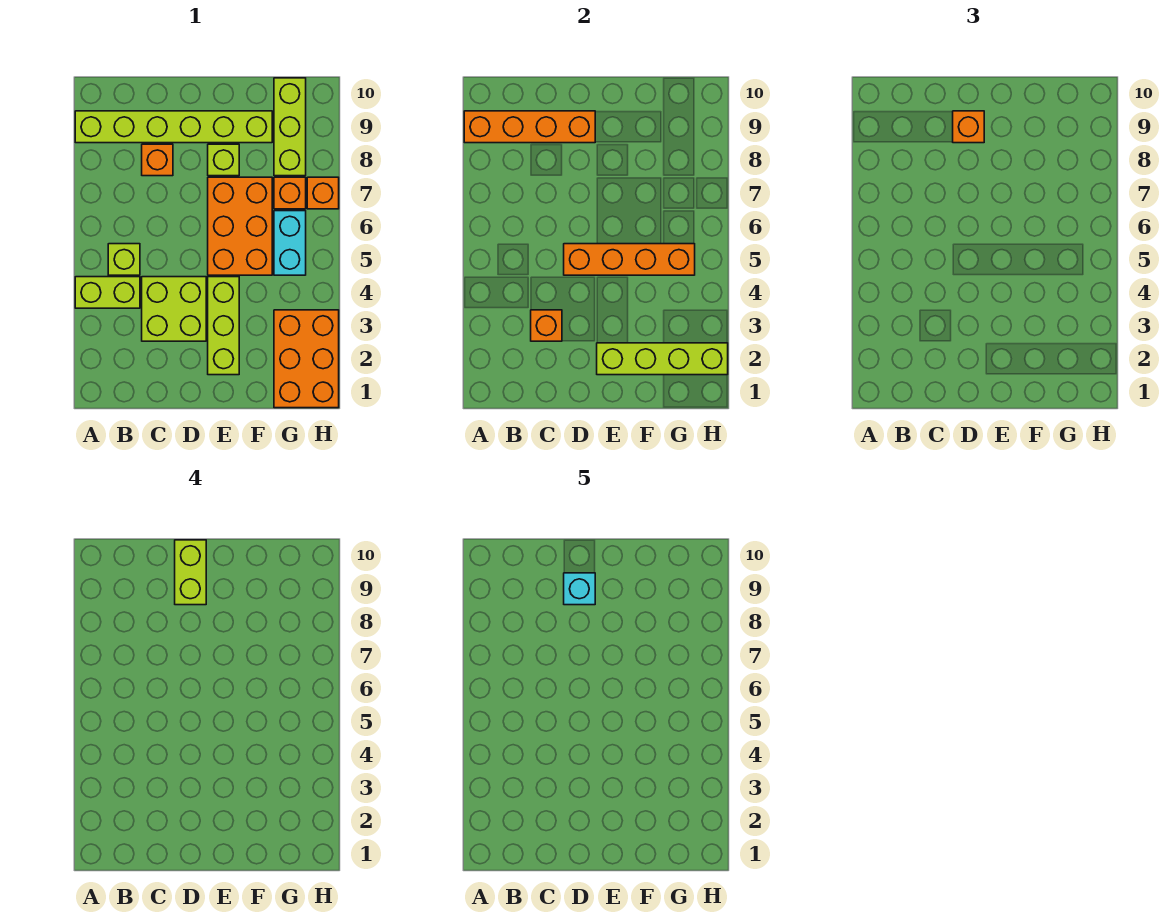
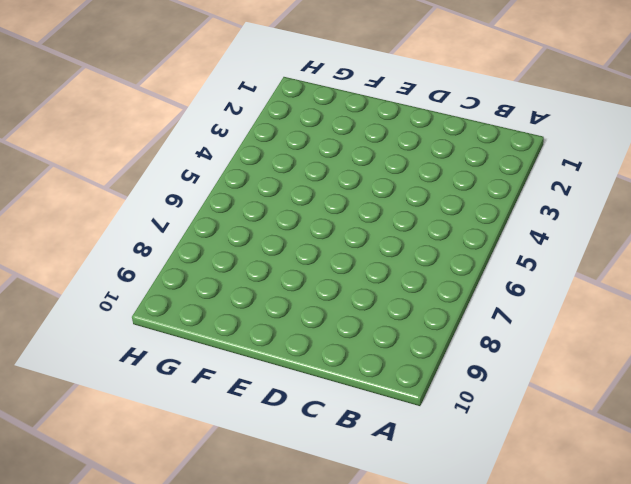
none -> lime 1x2 brick [75,277,140,308]
none -> lime 1x6 brick [75,111,272,143]
none -> lime 1x1 brick [108,244,140,275]

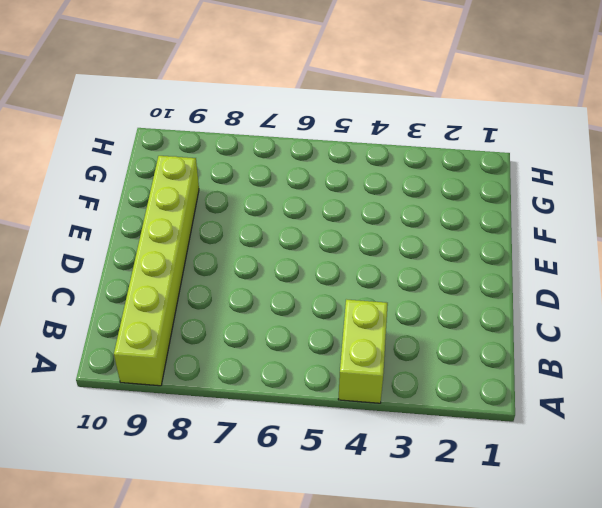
none -> lime 1x1 brick [108,244,140,275]
none -> lime 2x2 brick [142,277,206,341]
none -> orange 1x1 brick [142,144,173,176]

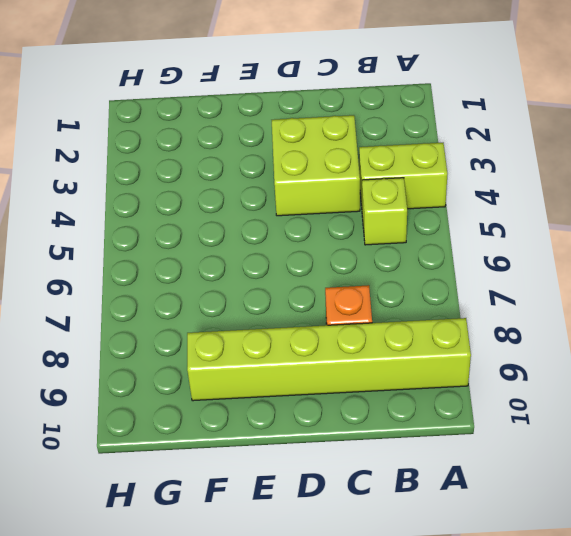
none -> lime 1x3 brick [208,277,239,375]
none -> orange 2x3 brick [208,177,272,275]
none -> lime 1x1 brick [208,144,239,176]

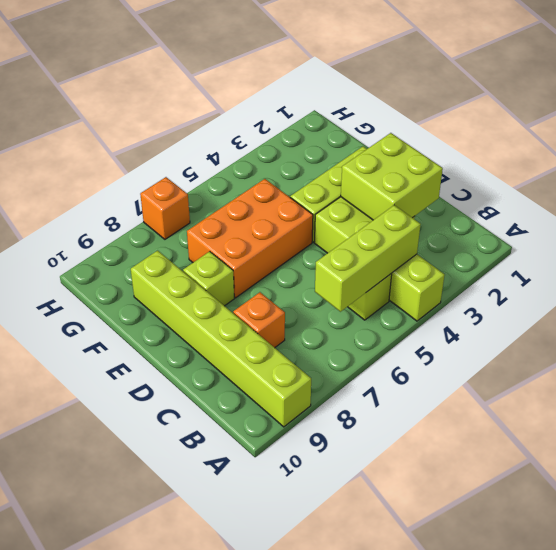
lime 1x3 brick [315,205,421,312] -> lime 1x3 brick moved to [274,78,306,176]
lime 2x2 brick [341,133,443,220] -> orange 1x1 brick [531,310,562,341]
none -> orange 2x3 brick [274,310,339,408]
none -> cyan 1x2 brick [274,211,306,275]
none -> orange 1x1 brick [274,177,306,209]

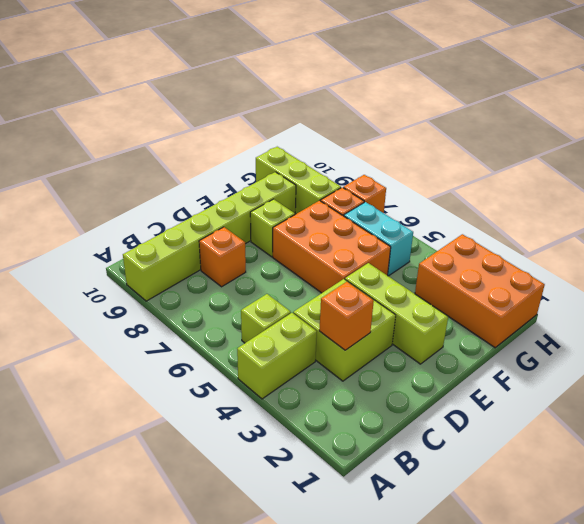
none -> orange 1x4 brick [464,111,595,143]
none -> orange 1x4 brick [564,244,695,275]
none -> lime 1x4 brick [597,343,728,375]

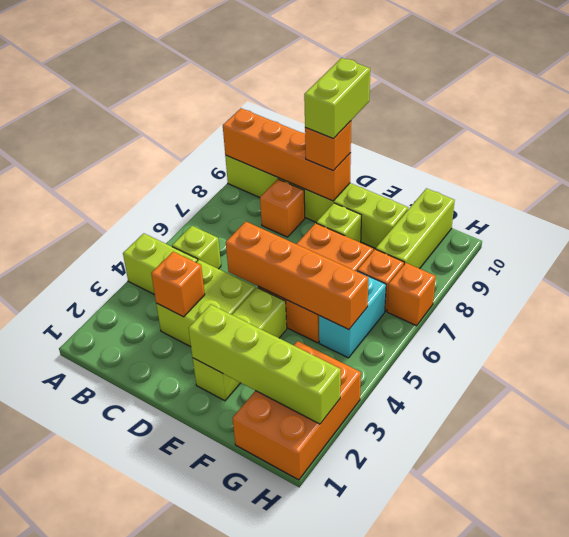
none -> cyan 1x1 brick [564,573,595,605]

